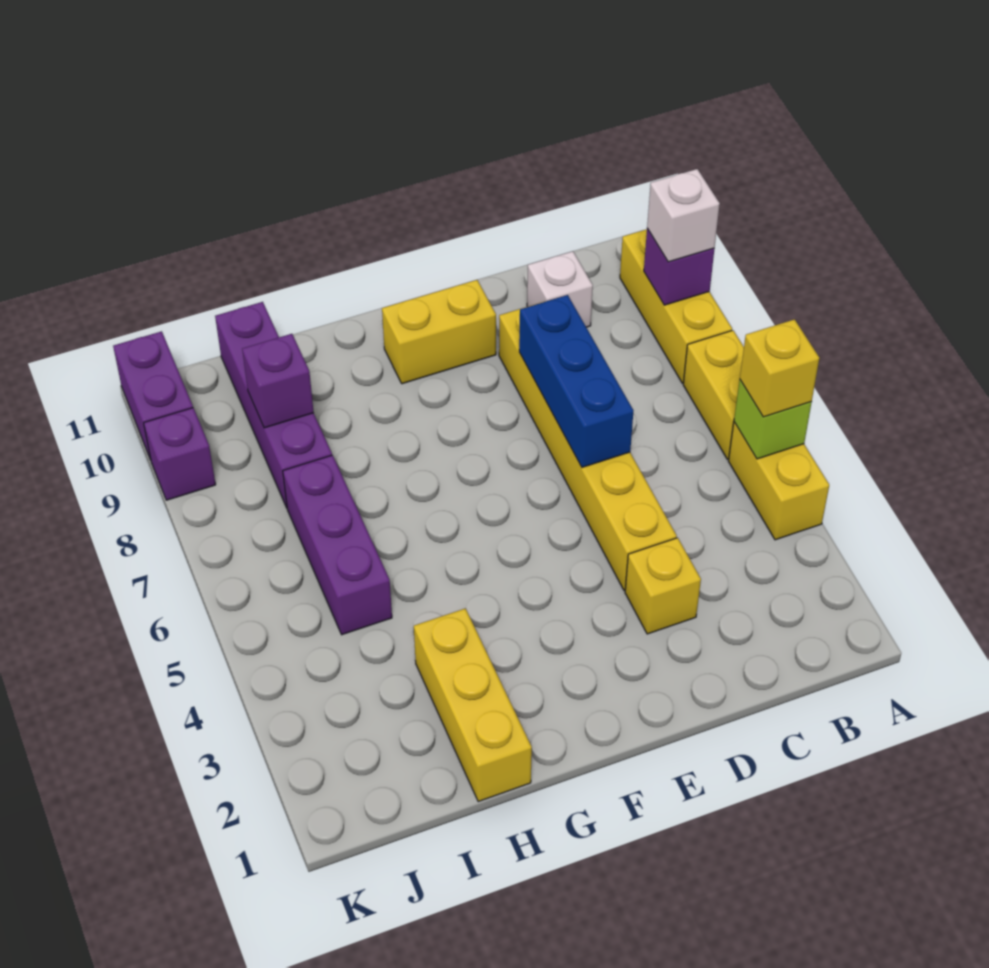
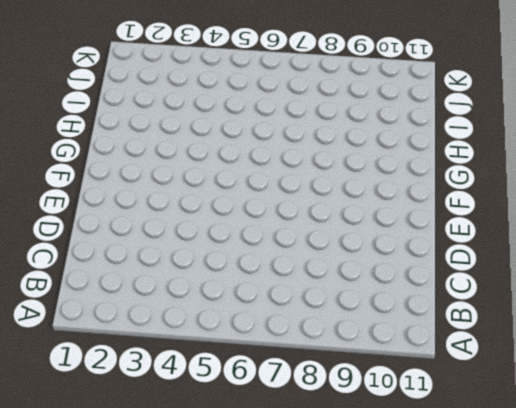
none -> yellow 1x2 brick [728,422,829,540]
none -> yellow 1x2 brick [683,330,744,459]
none -> yellow 1x3 brick [620,229,732,383]

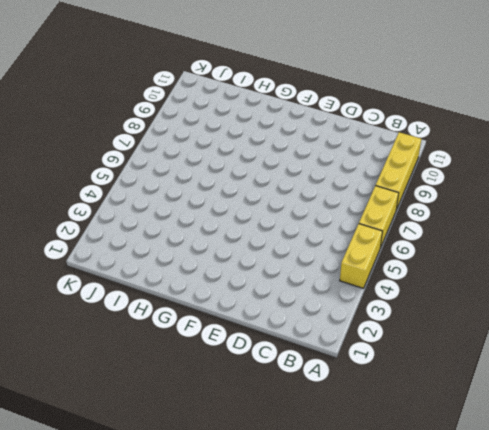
none -> white 1x1 brick [527,251,593,327]
none -> yellow 1x1 brick [625,538,701,634]
none -> yellow 1x6 brick [499,301,677,591]

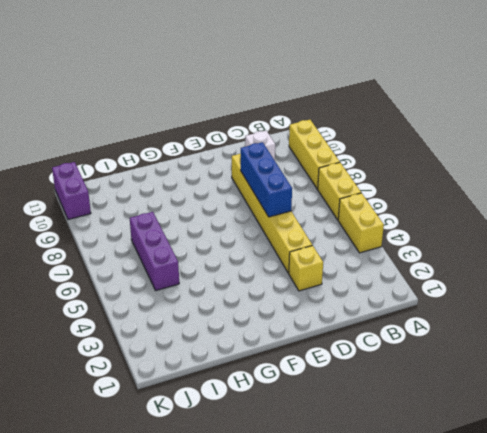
none -> yellow 1x2 brick [382,280,496,384]
none -> yellow 1x3 brick [414,608,532,801]
none -> purple 1x4 brick [215,302,332,507]

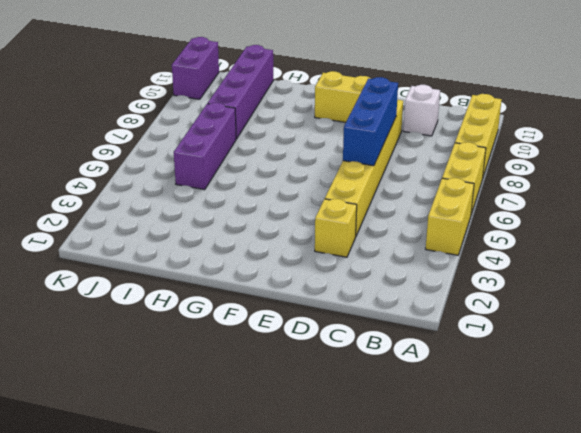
none -> yellow 1x3 brick [414,608,532,801]
none -> purple 1x1 brick [144,408,216,500]
none -> lime 1x1 brick [734,380,812,459]

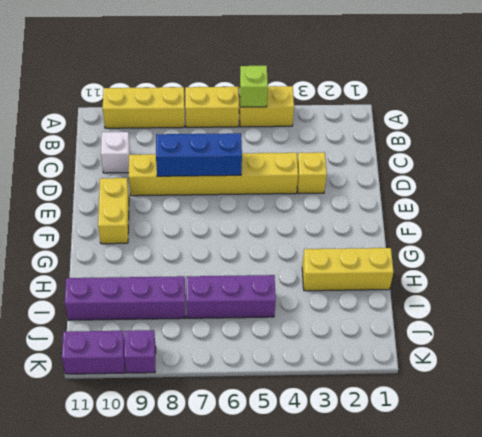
none -> purple 1x1 brick [644,228,714,305]
none -> purple 1x1 brick [242,334,314,428]
none -> yellow 1x1 brick [740,319,819,417]

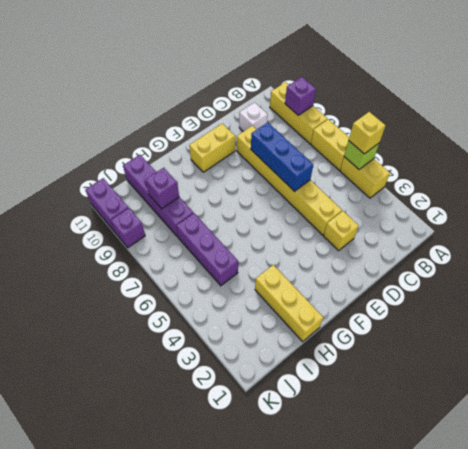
none -> white 1x1 brick [647,169,720,262]

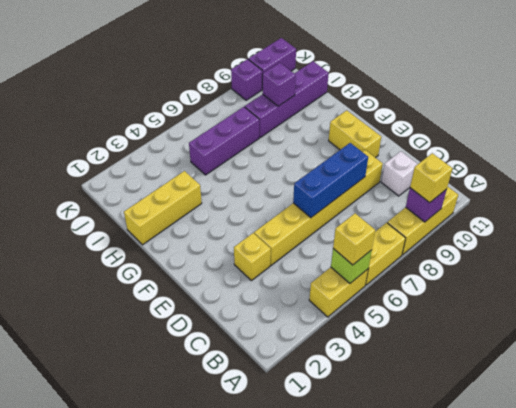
yellow 1x1 brick [410,153,452,203] -> white 1x1 brick [647,169,720,262]

